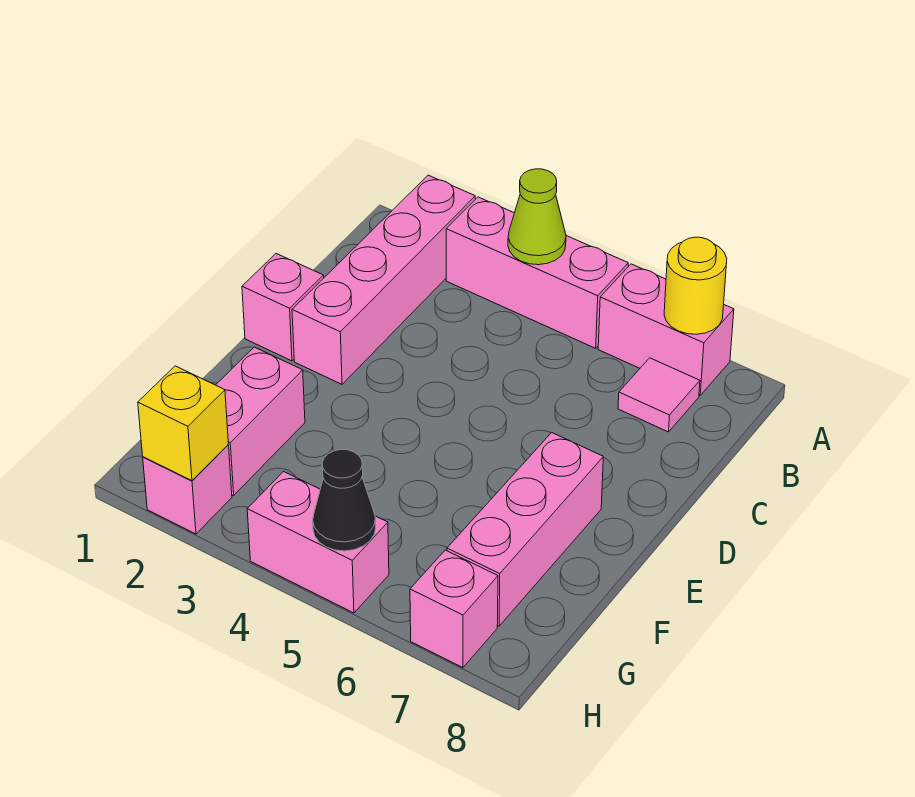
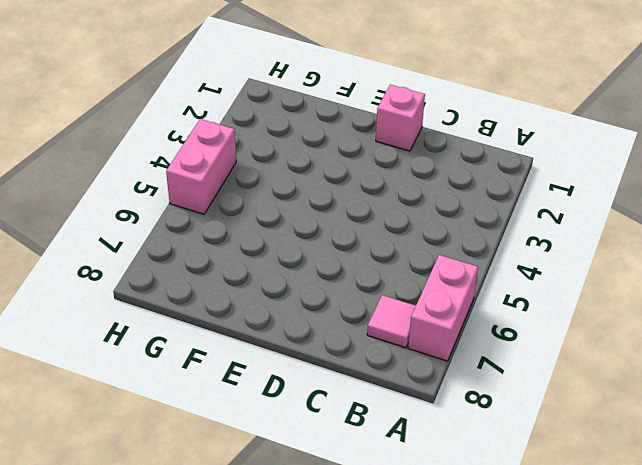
none -> pink 1x4 brick [292,175,475,384]
none -> pink 1x3 brick [446,197,628,348]
none -> pink 1x3 brick [447,433,603,626]

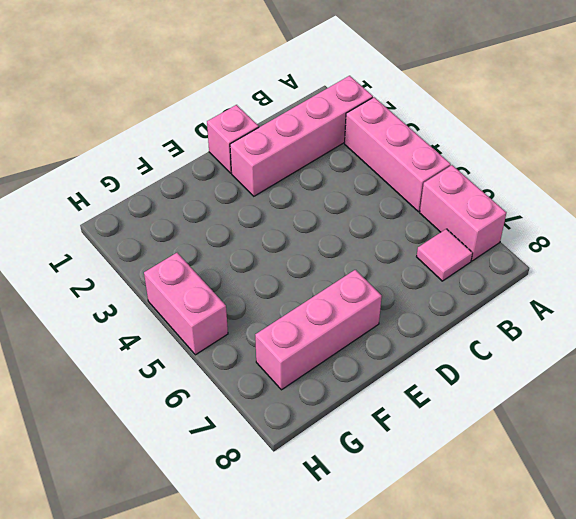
none -> pink 1x2 brick [216,347,305,495]
none -> pink 1x1 brick [143,445,232,534]
none -> pink 1x1 brick [410,550,498,668]

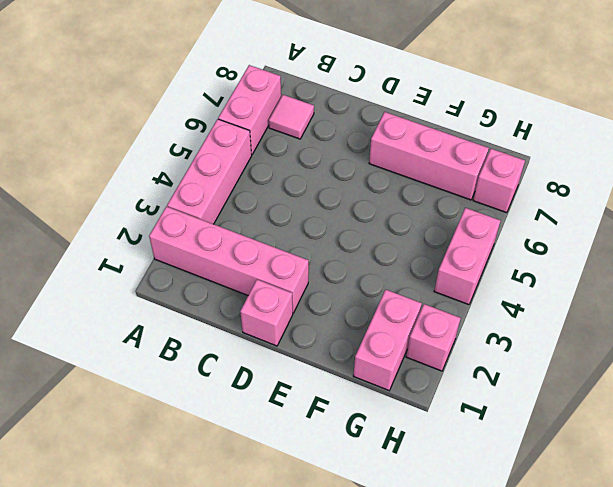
pink 1x2 brick [353,290,422,391] -> pink 1x2 brick turned to [216,347,305,495]
none -> lime 1x1 cone [508,169,566,265]
none -> yellow 1x1 round brick [664,237,727,334]
none -> yellow 1x1 brick [138,366,228,481]

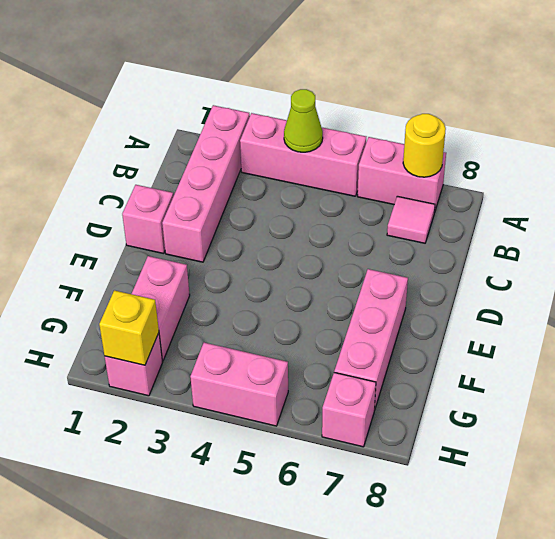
none -> black 1x1 cone [313,450,376,551]

